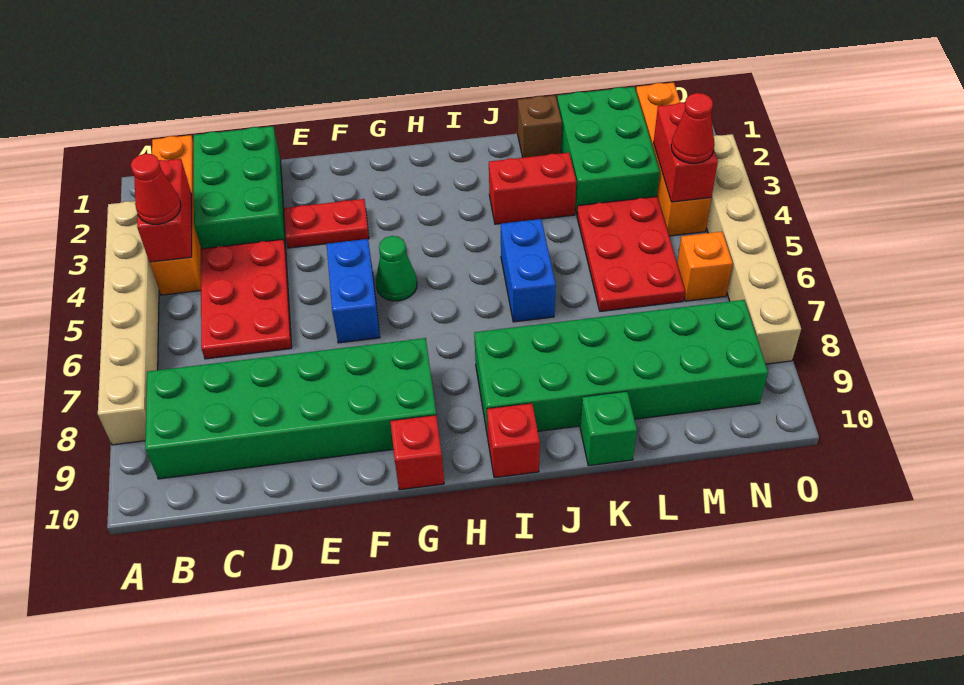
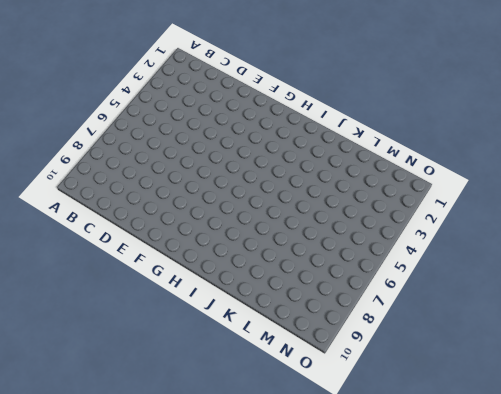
none -> tan 1x6 brick [98,201,159,445]
none -> orange 1x4 brick [150,135,201,295]
none -> green 2x6 brick [145,338,436,479]

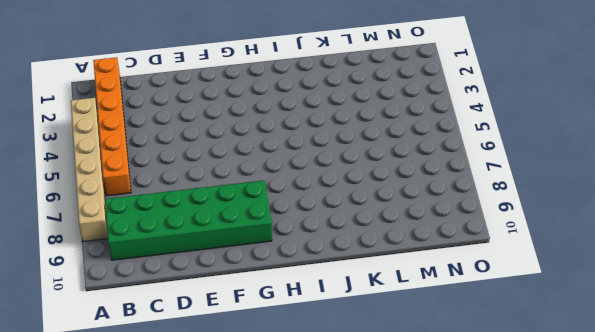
orange 1x6 brick [93,57,131,196] -> orange 1x4 brick [150,135,201,295]
none -> green 2x3 brick [194,126,286,249]
none -> red 2x3 plate [201,239,292,359]
none -> red 1x2 plate [284,199,369,248]

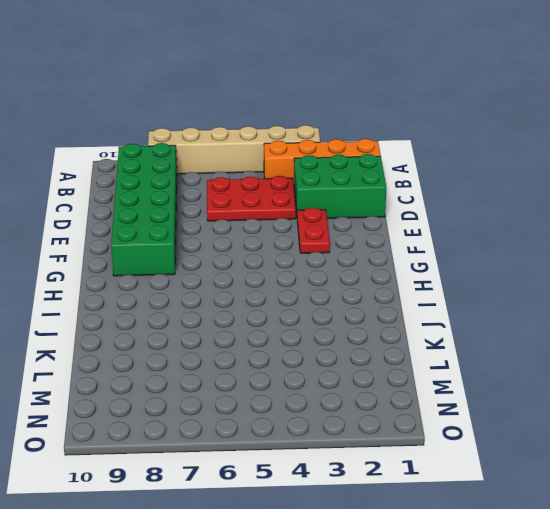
none -> blue 1x2 brick [327,239,380,343]
none -> green 1x1 cone [376,236,417,301]
none -> red 1x1 brick [390,415,444,490]

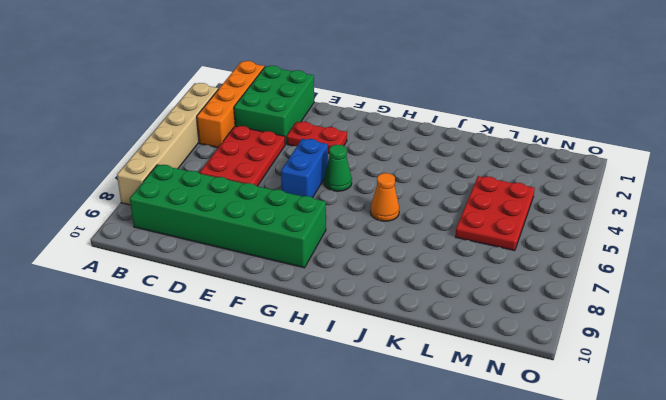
orange 1x1 cone [370,173,399,221] -> none
none -> red 1x1 brick [390,415,444,490]
none -> green 2x6 brick [474,300,768,436]
none -> red 1x1 brick [487,403,540,478]

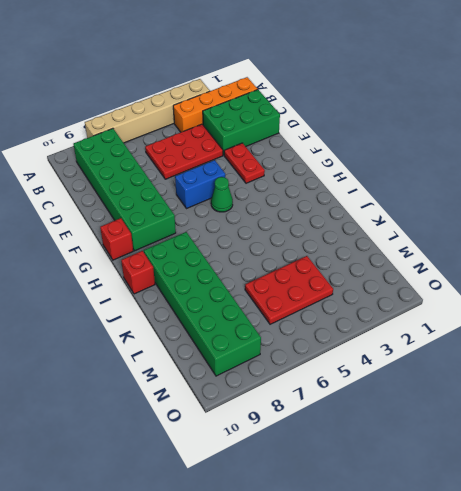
none -> red 1x2 brick [489,153,576,224]
none -> blue 1x2 brick [501,219,556,322]
none -> brown 1x1 brick [518,95,562,158]

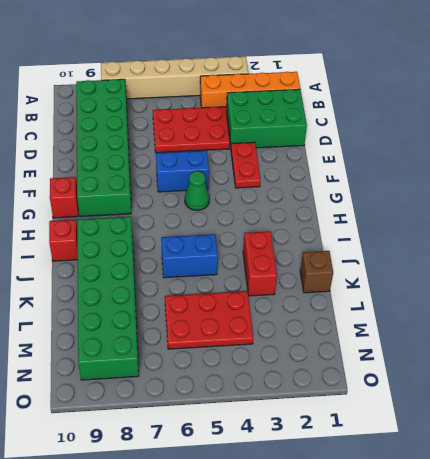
none -> green 1x1 brick [580,392,637,466]
none -> green 2x3 brick [557,87,660,214]
none -> orange 1x4 brick [636,82,711,236]

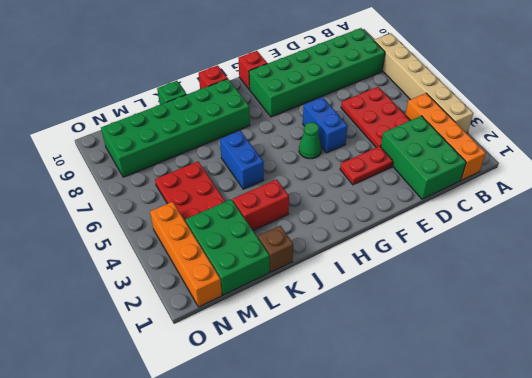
none -> orange 1x1 brick [677,232,733,301]
none -> tan 1x6 brick [706,134,801,364]
none -> red 1x2 brick [137,159,192,262]

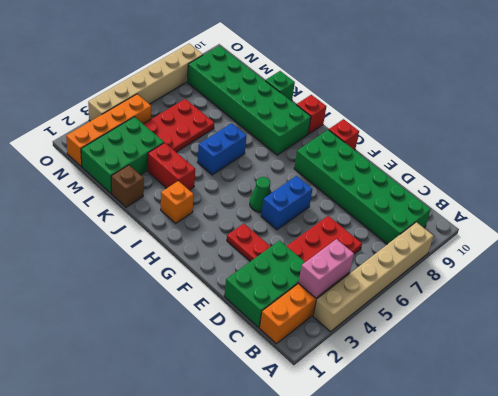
pink 1x2 brick [299,239,354,298] -> red 1x2 brick [137,159,192,262]
orange 1x1 brick [161,181,194,223] -> orange 1x1 brick moved to [677,232,733,301]
none -> red 1x2 brick [654,102,718,202]
none -> red 1x1 cone [131,154,181,224]
none -> red 1x1 cone [671,93,714,163]

